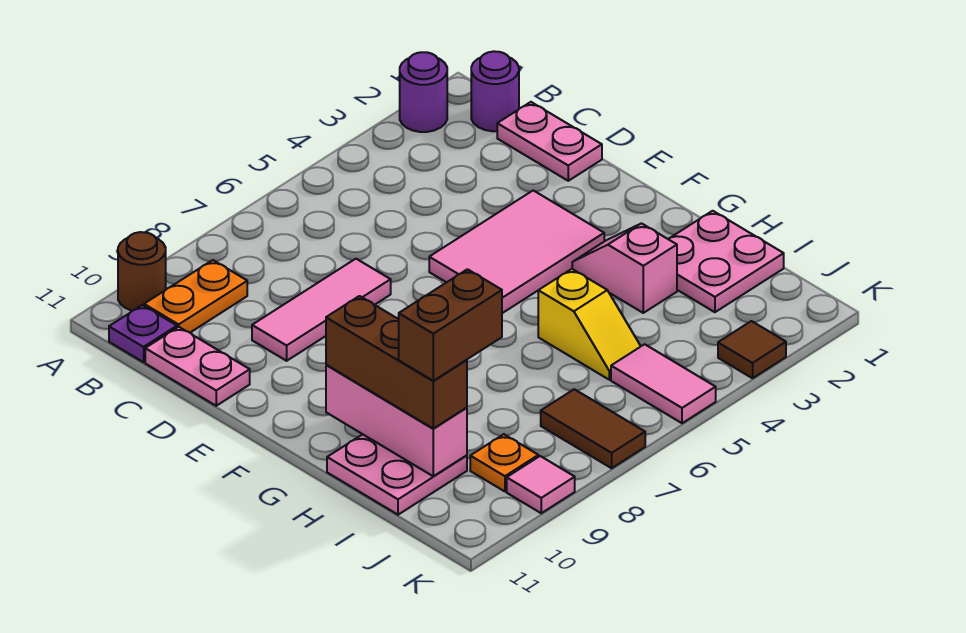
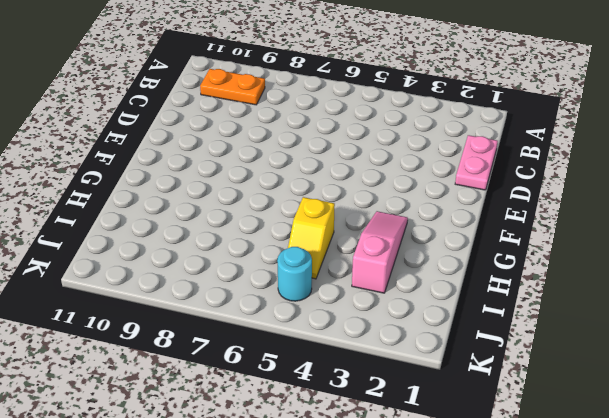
pink 1x3 slope [352,211,408,293] -> pink 1x2 slope [572,223,677,313]
cyan 1x1 round brick [277,247,312,301] -> pink 1x2 tile [611,344,716,423]
none -> purple 1x1 round brick [400,52,447,132]
none -> brown 1x1 round brick [118,232,166,311]
none -> purple 1x1 round brick [471,51,519,131]

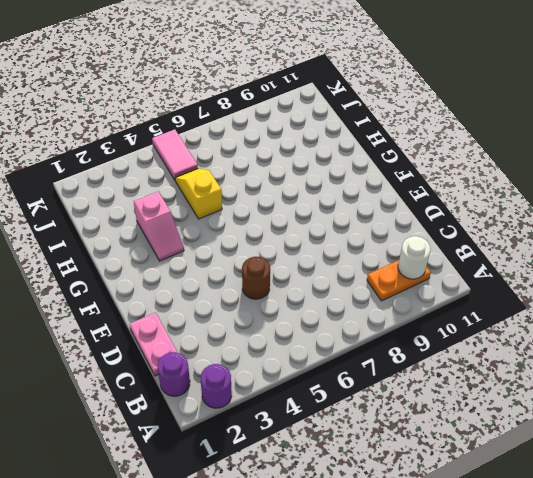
white 1x1 round brick [398,236,431,279] -> none
brown 1x1 round brick [242,257,270,299] -> brown 1x1 round brick moved to [118,232,166,311]
none -> purple 1x1 plate [109,305,177,362]
none -> pink 1x2 plate [145,327,250,406]
none -> pink 1x3 tile [252,259,391,361]

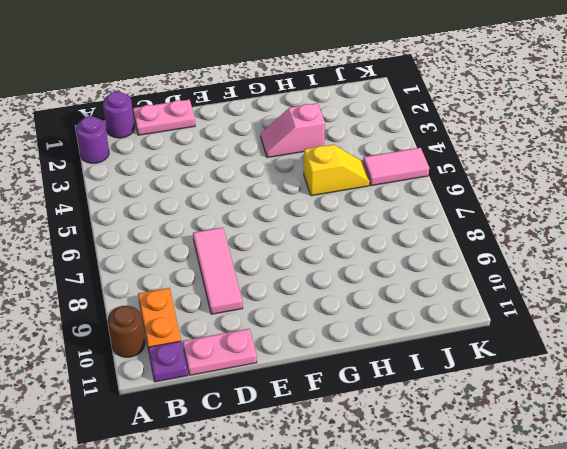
none -> pink 2x3 tile [429,190,604,313]
none -> pink 2x2 plate [669,211,784,312]
none -> pink 2x2 plate [327,434,467,515]

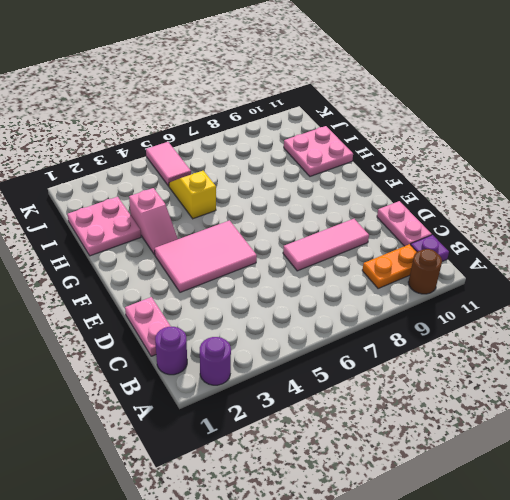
none -> brown 1x2 tile [541,389,645,468]
none -> orange 1x1 plate [470,434,538,491]
none -> brown 1x1 tile [718,321,786,378]

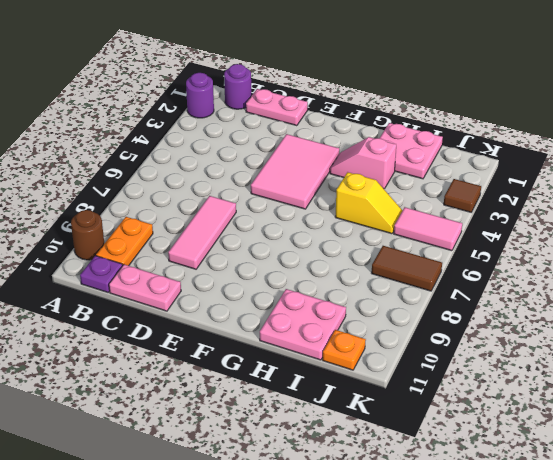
orange 1x1 plate [323,330,366,370] -> orange 1x1 plate moved to [470,434,538,491]
none -> pink 1x1 tile [507,456,575,513]
none -> pink 1x3 brick [326,365,467,476]
none -> brown 1x3 brick [326,296,467,428]

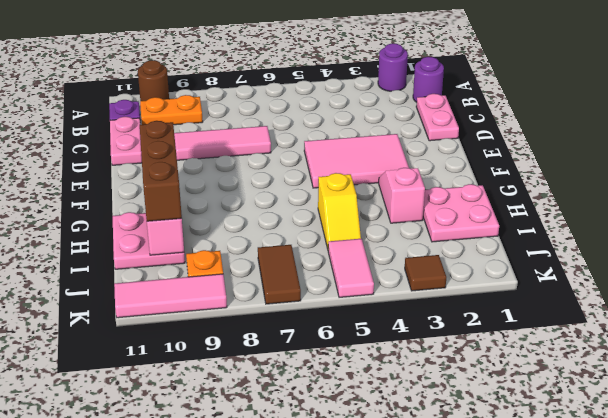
pink 1x3 tile [114,274,227,318] -> pink 1x1 tile [507,456,575,513]
none -> brown 1x2 brick [399,269,502,381]

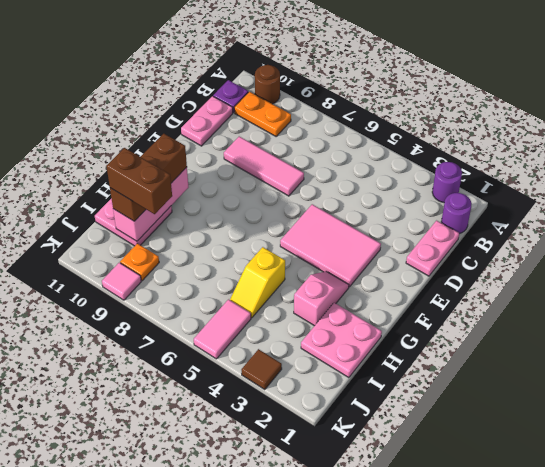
none -> brown 1x2 tile [541,389,645,468]

